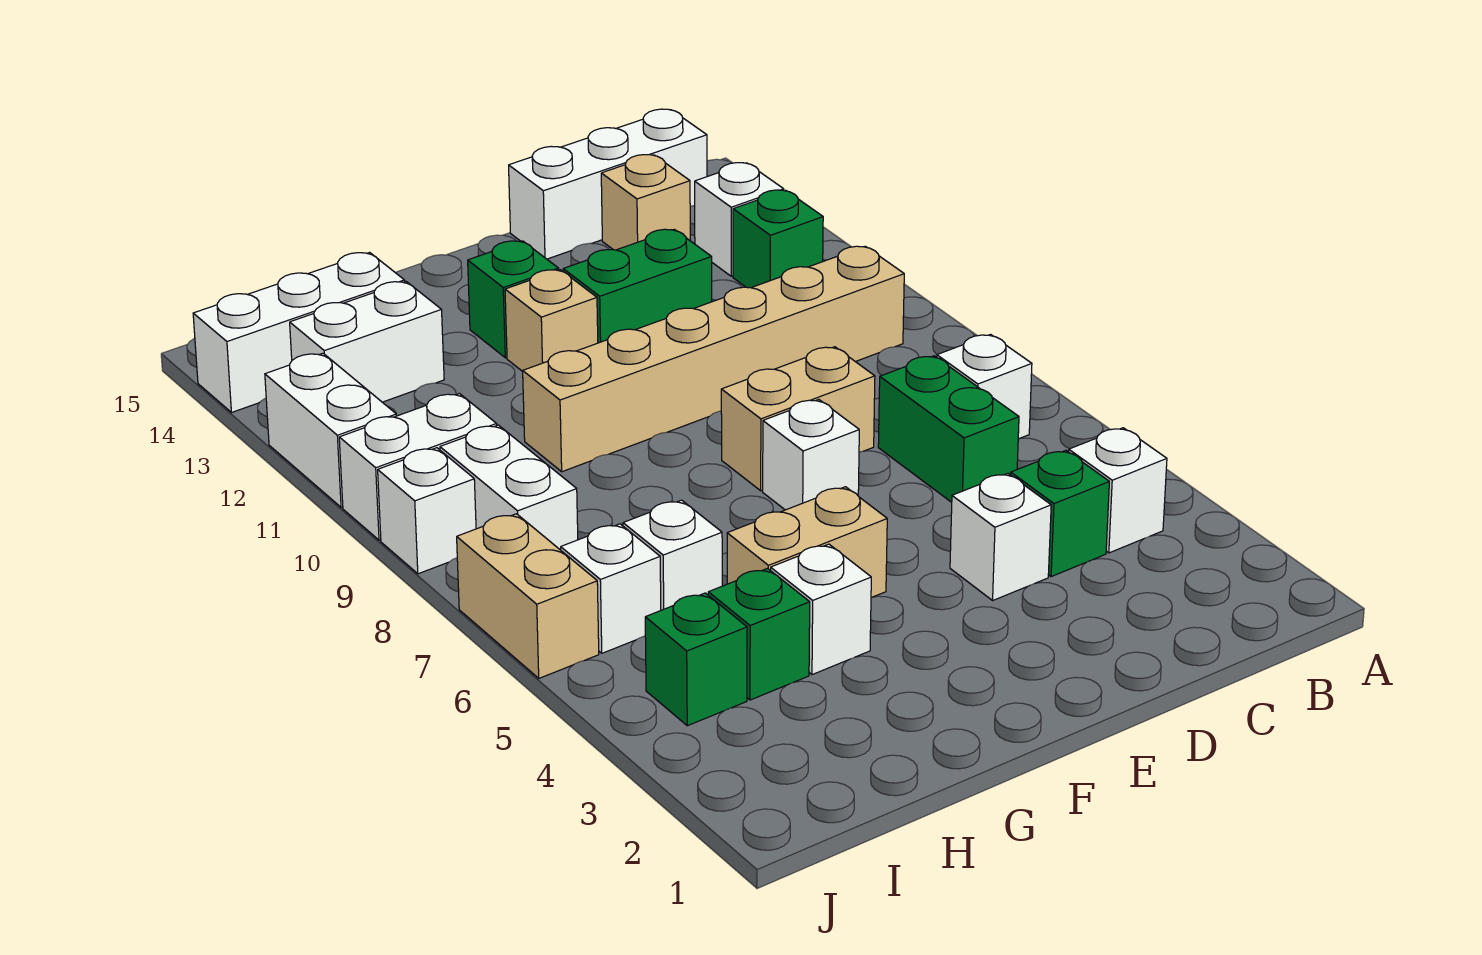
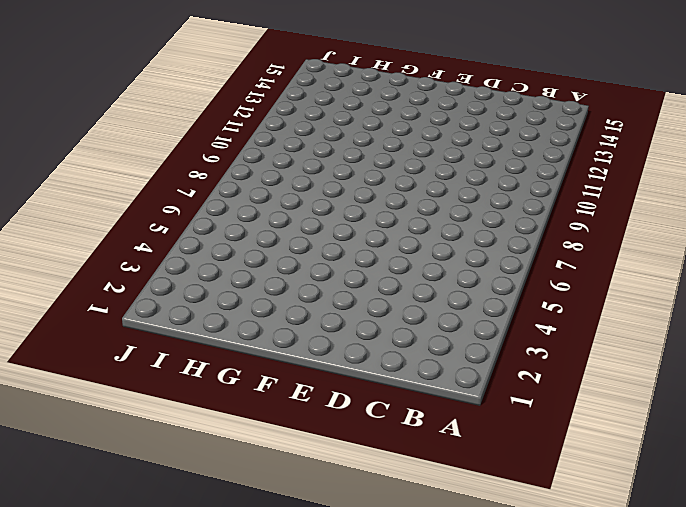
none -> white 1x1 brick [1069,428,1167,553]
none -> white 1x1 brick [937,335,1032,439]
none -> tan 1x6 brick [523,246,904,472]

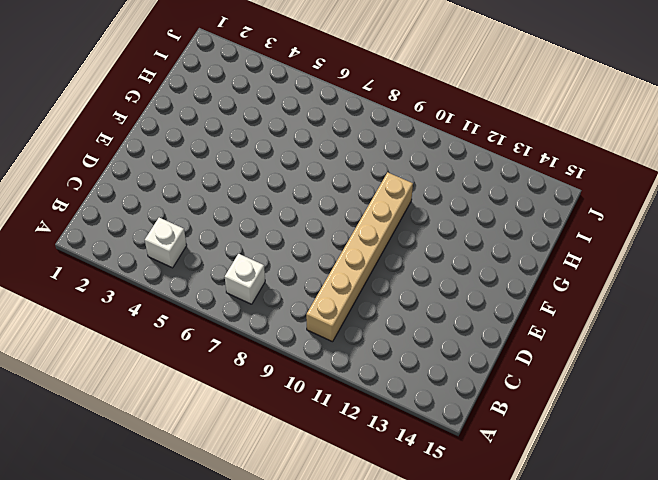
none -> green 1x1 brick [733,190,823,288]
none -> white 1x1 brick [695,163,784,276]
none -> white 1x3 brick [509,109,707,259]

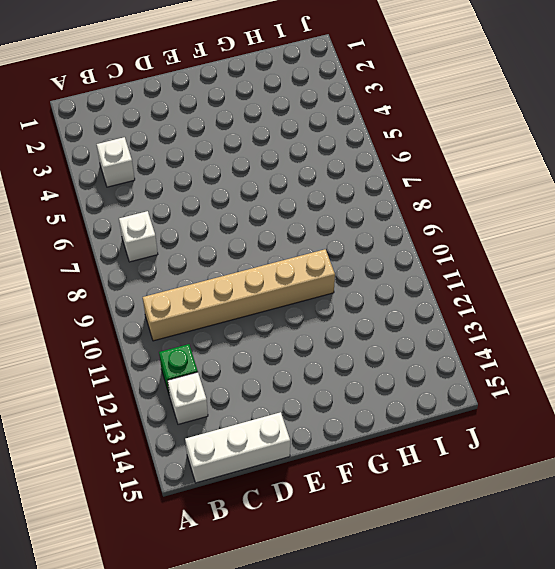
none -> green 1x1 brick [1011,450,1109,577]
none -> green 1x2 brick [878,356,1019,502]
none -> tan 1x1 brick [601,155,690,250]

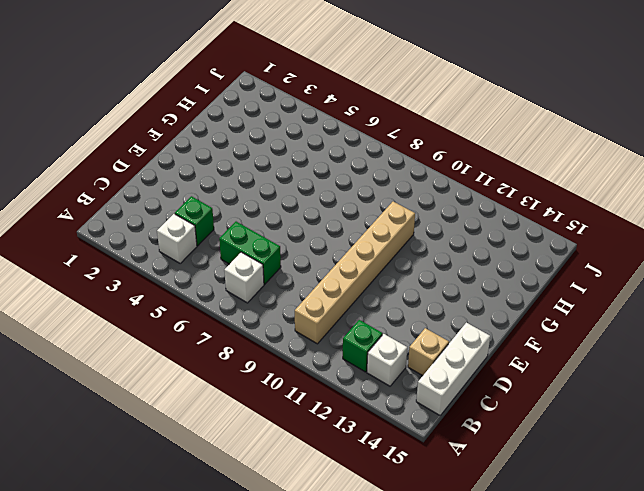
none -> white 1x1 brick [950,473,1051,600]
none -> tan 1x2 brick [721,347,875,491]
none -> green 1x2 brick [563,229,712,343]

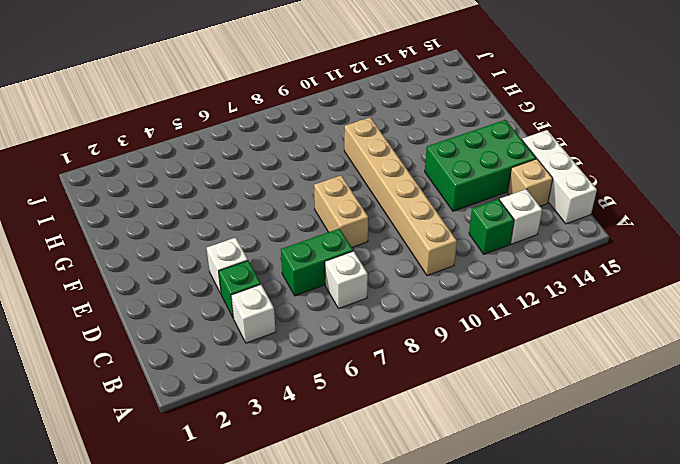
green 2x3 brick [425,120,536,211] -> green 1x2 brick [563,229,712,343]
none -> white 1x1 brick [763,399,859,510]
none -> tan 1x2 brick [727,487,887,597]
none -> tan 1x1 brick [505,270,598,372]

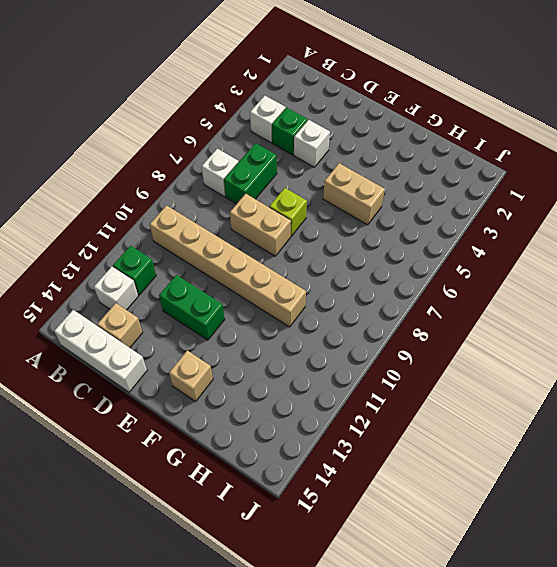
lime 1x1 brick [269,188,307,236] -> white 1x1 brick [763,399,859,510]
tan 1x1 brick [169,350,213,401] -> tan 1x1 brick moved to [505,270,598,372]
none -> green 1x1 brick [468,241,559,358]
none -> white 1x1 brick [771,544,871,675]
none -> green 1x1 brick [708,569,810,700]

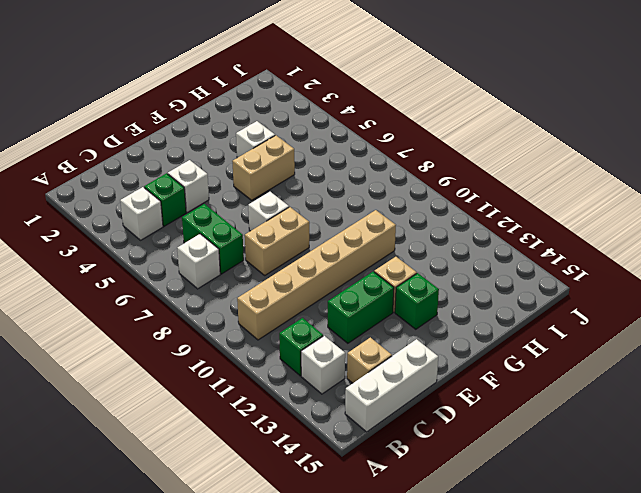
none -> green 1x1 brick [708,569,810,700]
none -> white 1x1 brick [623,500,722,610]
none -> white 1x2 brick [290,282,444,402]

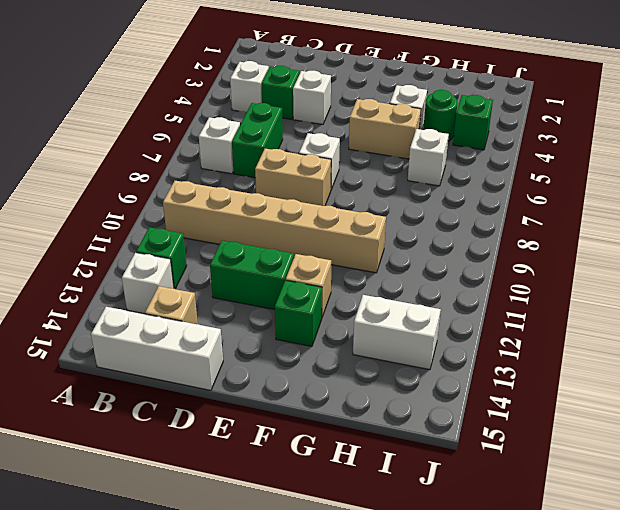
green 1x1 round brick [423,90,457,141] -> green 1x1 brick [708,569,810,700]
none -> white 1x3 brick [193,253,405,413]
none -> white 1x1 brick [561,524,661,653]
none -> white 1x2 brick [440,425,578,550]

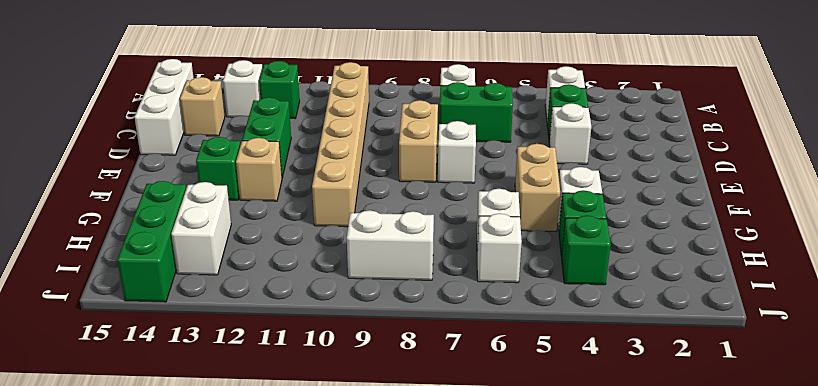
green 1x3 brick [117,181,186,302] -> white 1x3 brick [193,253,405,413]
none -> white 1x2 brick [339,393,497,540]
none -> tan 1x2 brick [457,514,599,678]
none -> white 1x1 brick [378,448,476,574]

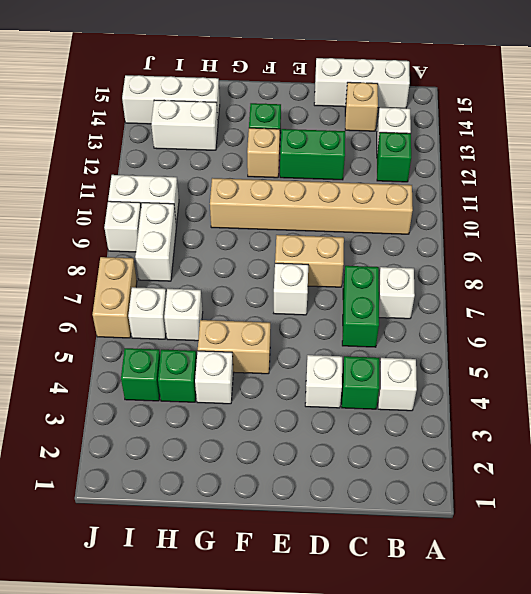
none -> white 1x2 brick [265,353,396,507]

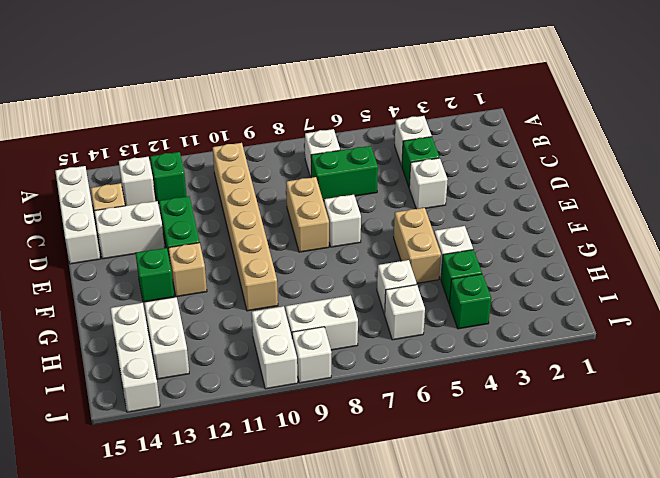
white 1x2 brick [94,201,165,259] -> white 1x2 brick moved to [265,353,396,507]
none -> tan 1x2 brick [457,514,599,678]

